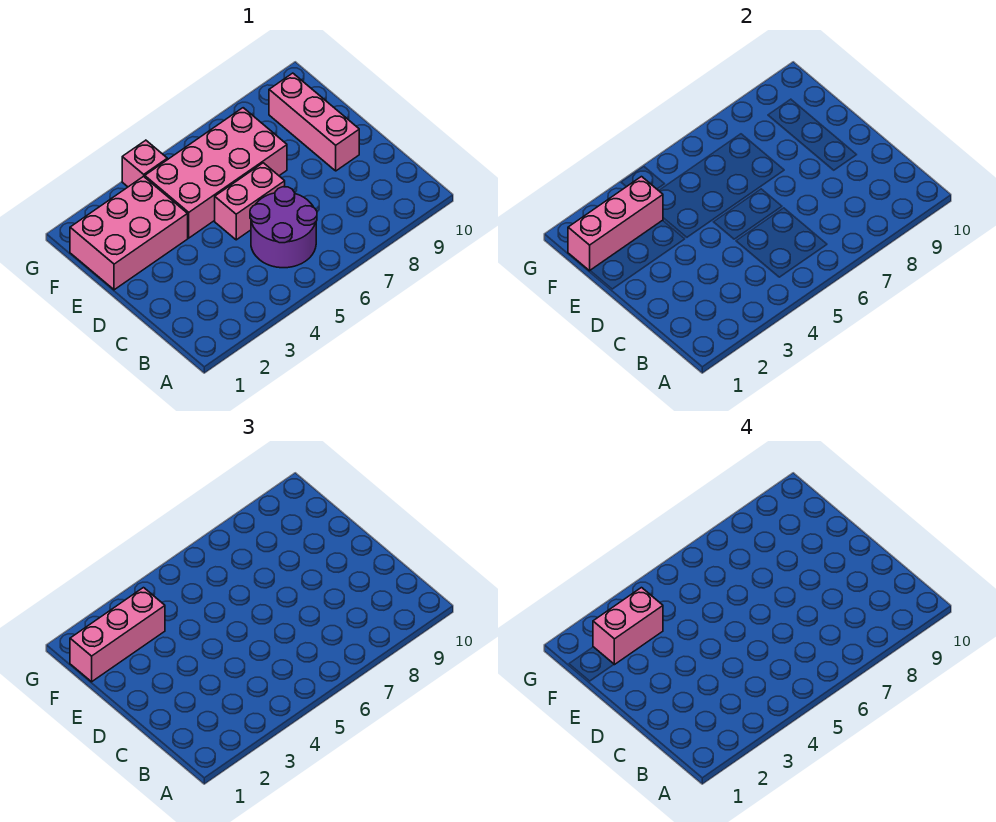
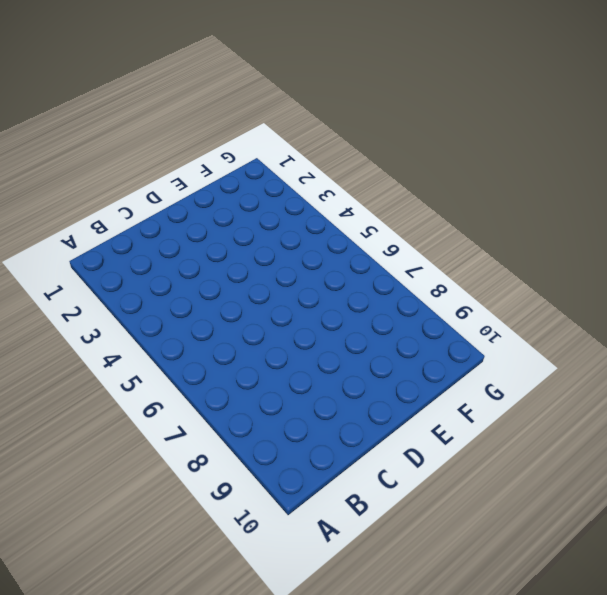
none -> purple 2x2 round brick [250,187,317,268]
none -> pink 1x2 brick [215,163,285,240]

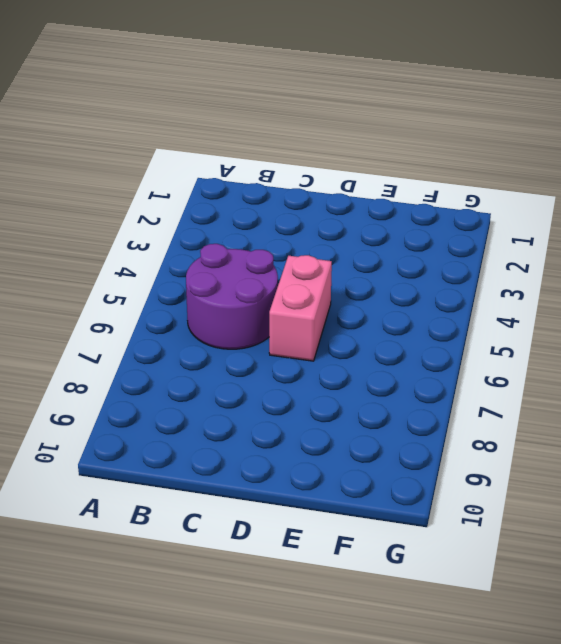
none -> pink 1x3 brick [269,73,359,171]
none -> pink 2x3 brick [70,176,188,290]

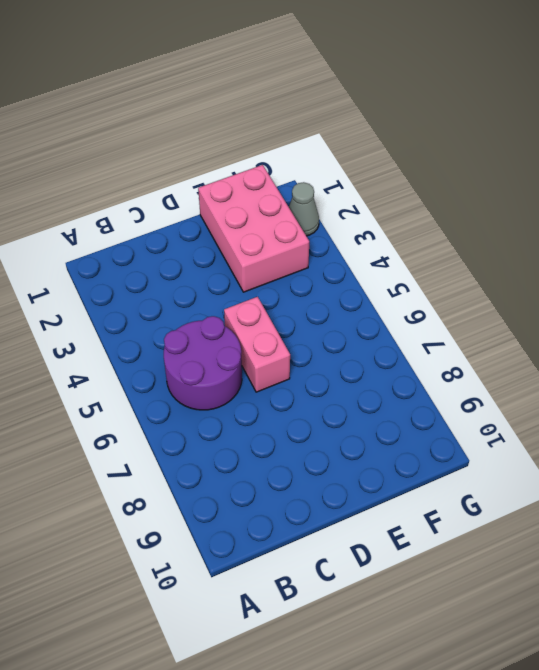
grey 1x1 cone [289,182,319,236] -> none
none -> pink 1x3 brick [269,73,359,171]
none -> pink 2x4 brick [145,108,287,238]

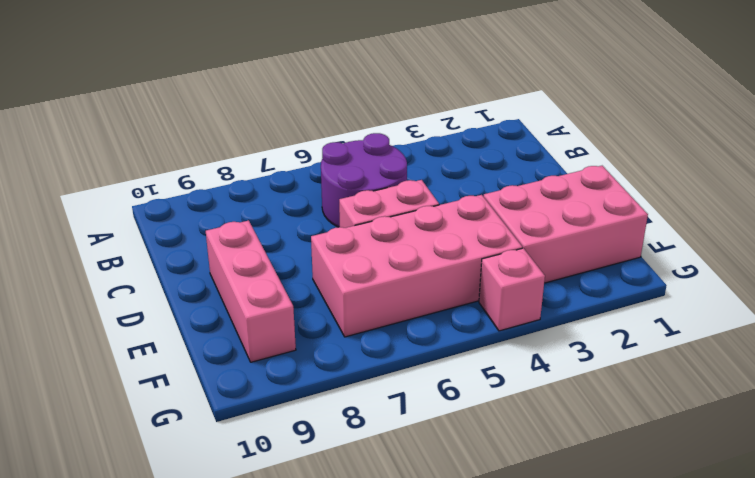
none -> pink 1x3 brick [568,177,663,271]
none -> pink 1x3 brick [70,588,165,682]

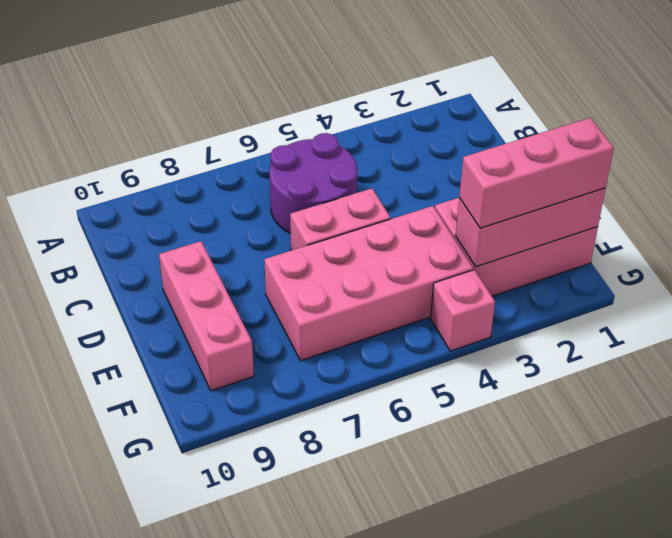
none -> pink 1x2 brick [593,588,663,665]

